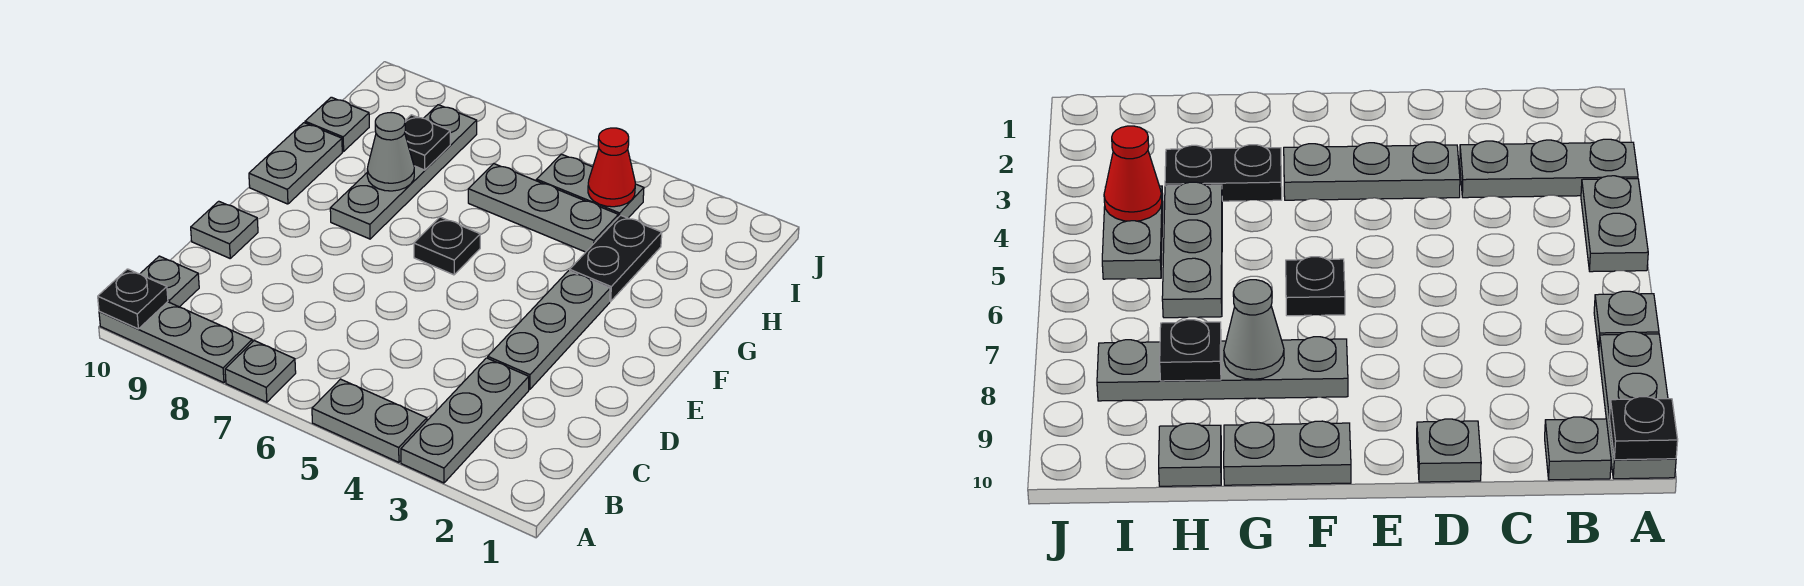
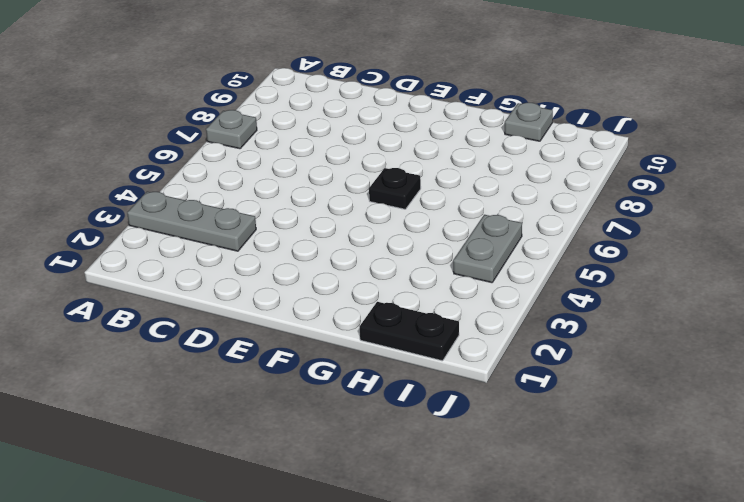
black 1x2 plate [359,302,459,361] -> black 1x2 plate moved to [570,215,662,301]
none -> grey 1x2 plate [312,379,427,462]
none -> grey 1x3 plate [99,302,252,383]
none -> grey 1x1 plate [140,256,199,307]

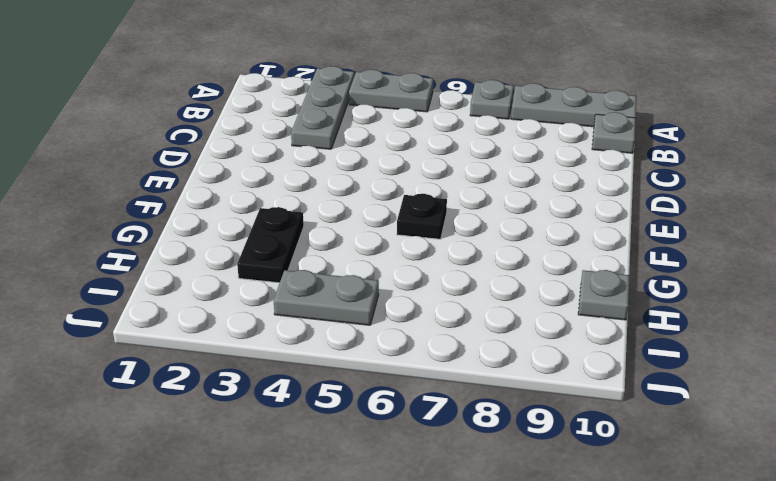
none -> grey 1x3 plate [488,271,610,390]
none -> grey 1x1 plate [191,201,258,258]
none -> grey 1x4 plate [330,105,477,239]

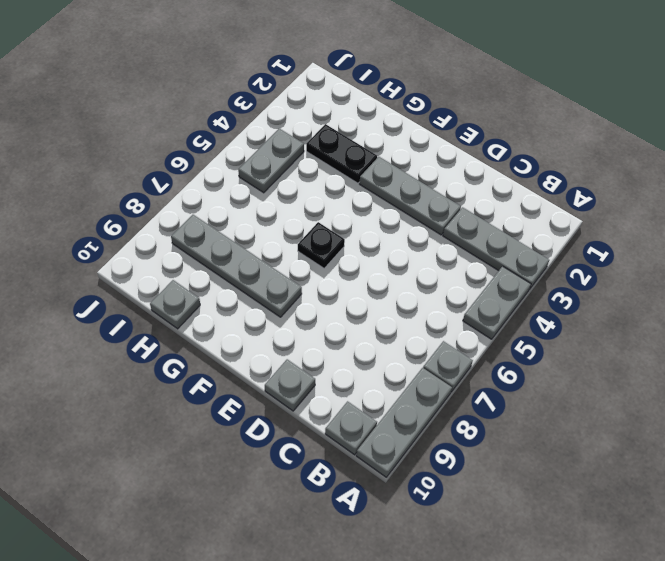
none -> grey 1x2 plate [249,123,342,204]
none -> grey 1x3 plate [468,164,618,252]
none -> black 1x1 plate [98,269,168,329]

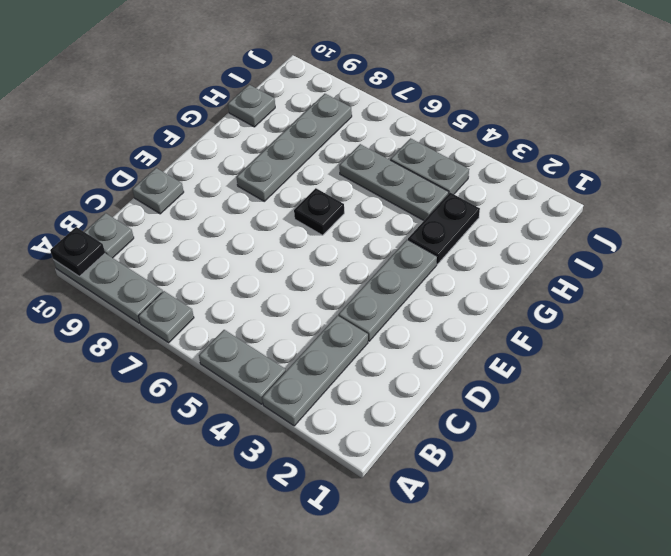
none -> grey 1x2 plate [249,123,342,204]
none -> grey 1x1 cone [367,113,414,191]
none -> black 1x1 plate [405,115,450,170]

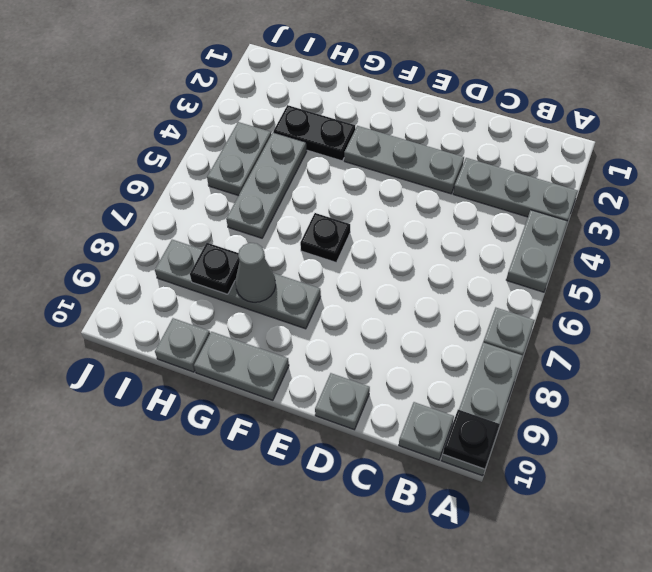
none -> red 1x1 cone [588,128,635,207]

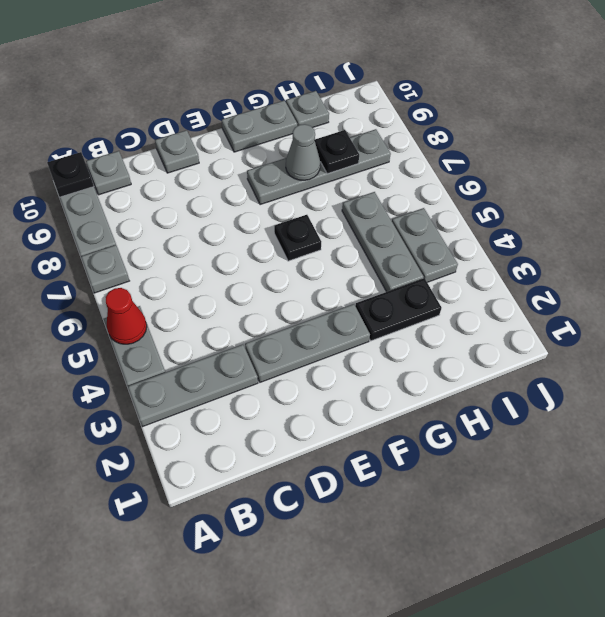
red 1x1 cone [106,288,147,344] -> red 1x1 cone moved to [588,128,635,207]

